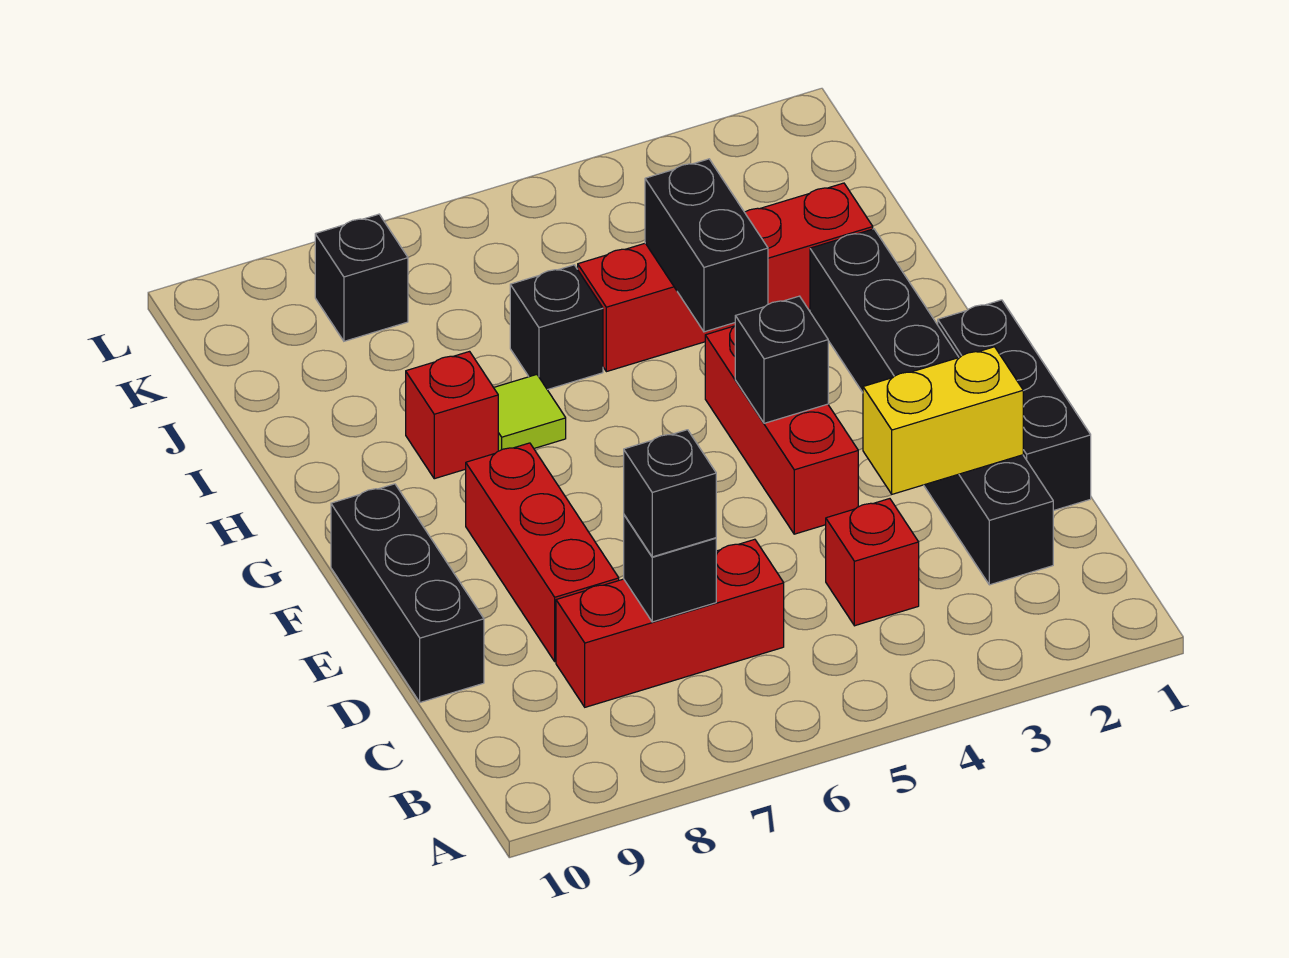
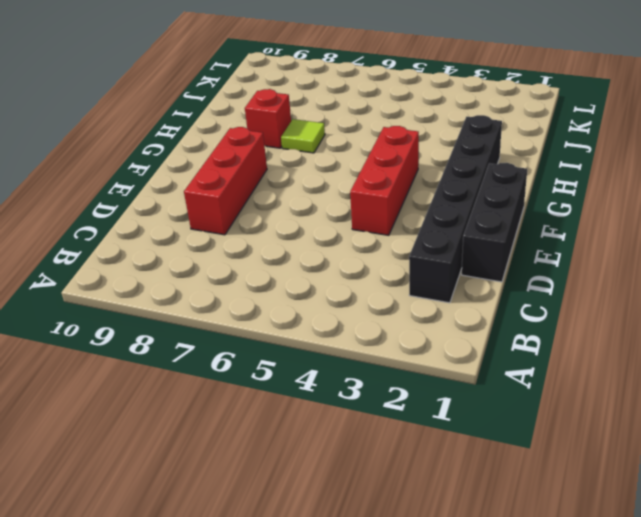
none -> red 1x1 brick [826,499,919,626]
none -> red 1x3 brick [556,539,784,707]
none -> black 1x3 brick [331,484,484,703]

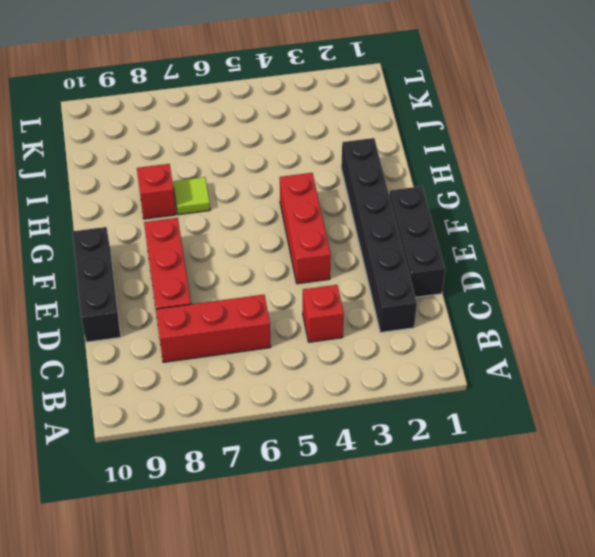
none -> red 1x4 brick [578,183,873,372]
none -> black 1x1 brick [510,265,603,390]
none -> black 1x1 brick [315,214,408,341]

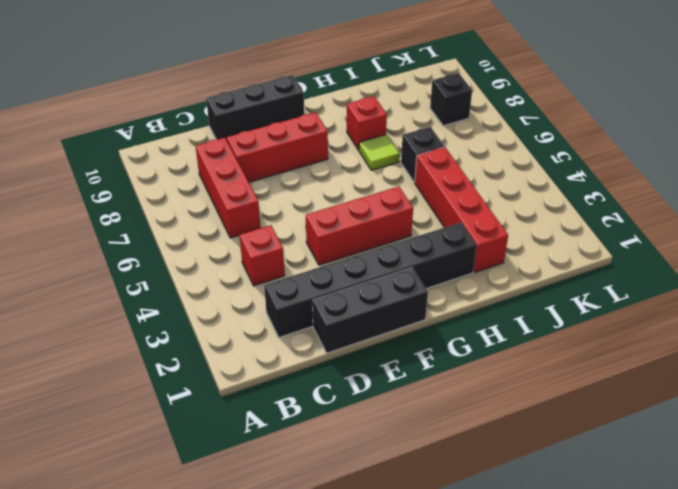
none -> black 1x1 brick [624,515,716,622]
none -> yellow 1x2 brick [863,347,1023,494]
none -> black 1x1 brick [735,296,828,423]

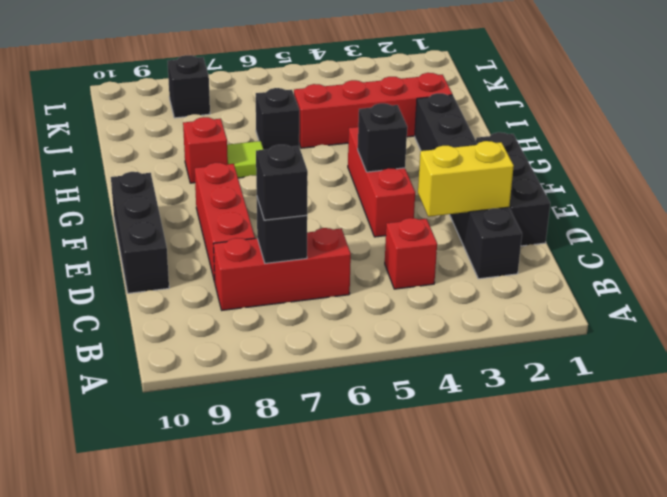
none -> black 1x2 brick [645,159,768,332]

